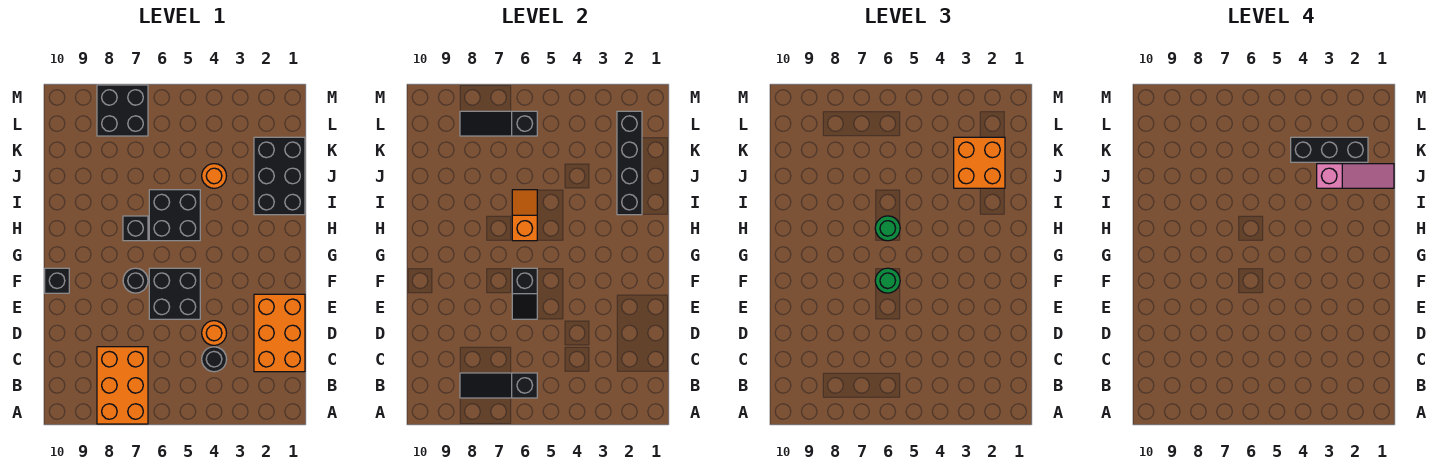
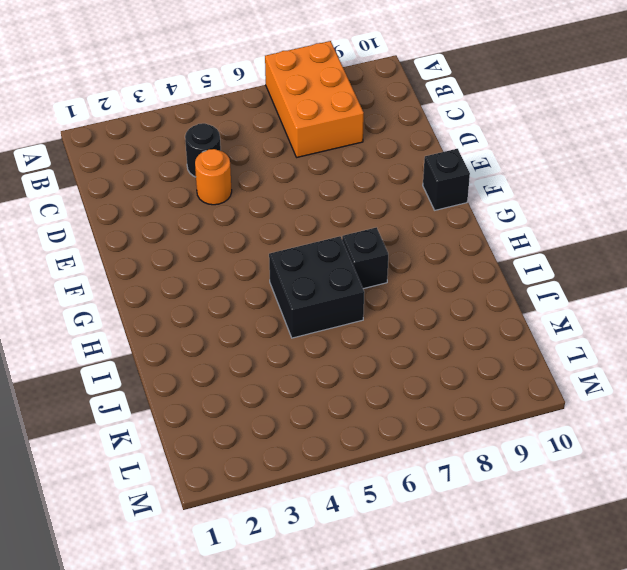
none -> orange 2x3 brick [254,294,305,372]
none -> black 2x2 brick [149,268,200,319]
none -> black 1x1 round brick [123,268,148,293]

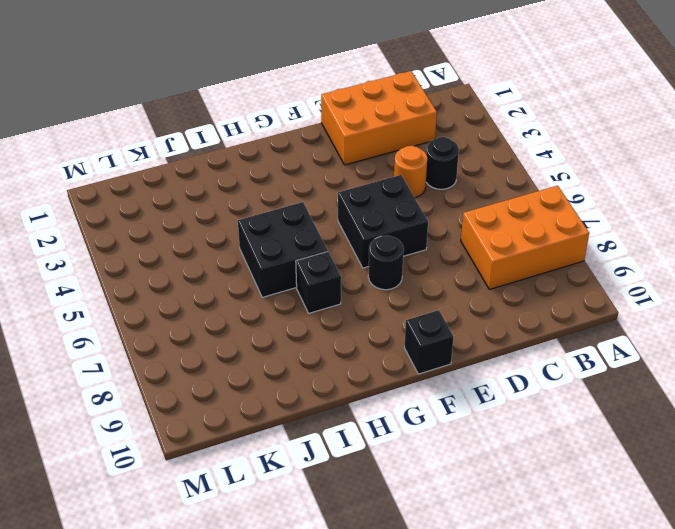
none -> black 2x3 brick [254,137,305,215]
none -> orange 1x1 round brick [202,164,226,188]
none -> black 2x2 brick [97,85,148,136]

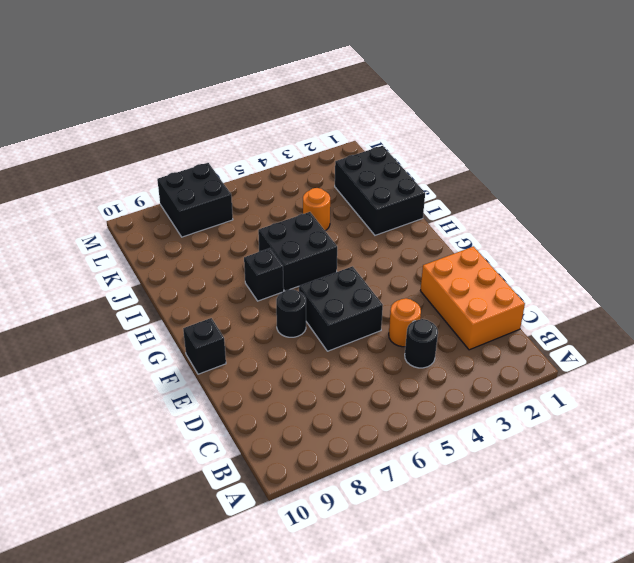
none -> orange 2x3 brick [97,347,148,424]
none -> black 1x3 slope [460,373,537,398]
none -> black 1x2 slope [512,268,537,319]

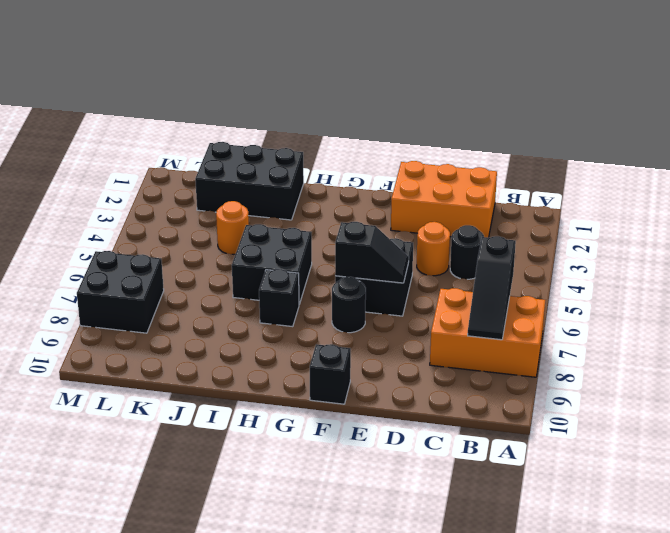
none -> orange 1x2 slope [512,190,537,241]
none -> black 1x4 brick [617,111,642,215]
none -> black 1x3 slope [460,111,537,136]

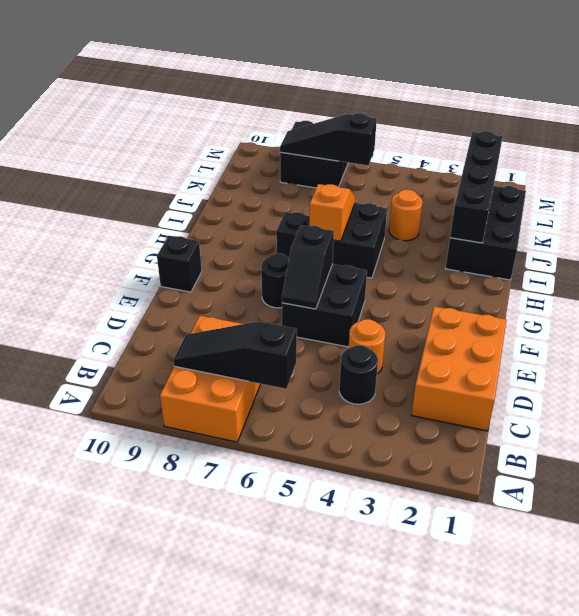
none -> green 1x1 round brick [875,268,900,293]
none -> green 1x1 round brick [875,216,900,241]
none -> orange 2x2 brick [954,137,1005,188]

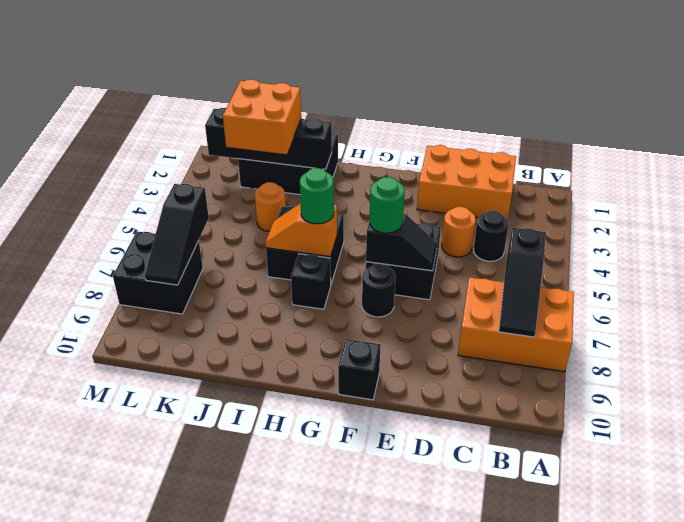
none -> pink 1x3 slope [1317,164,1394,188]
none -> black 1x3 brick [1291,137,1368,162]

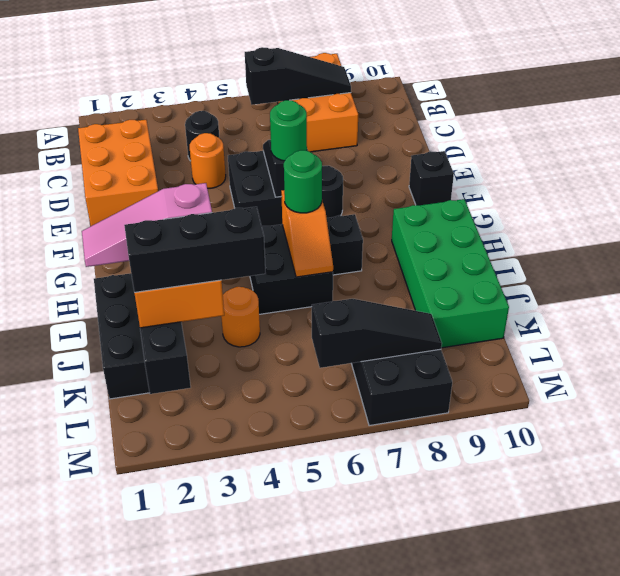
green 2x4 brick [392,199,509,348] -> none

